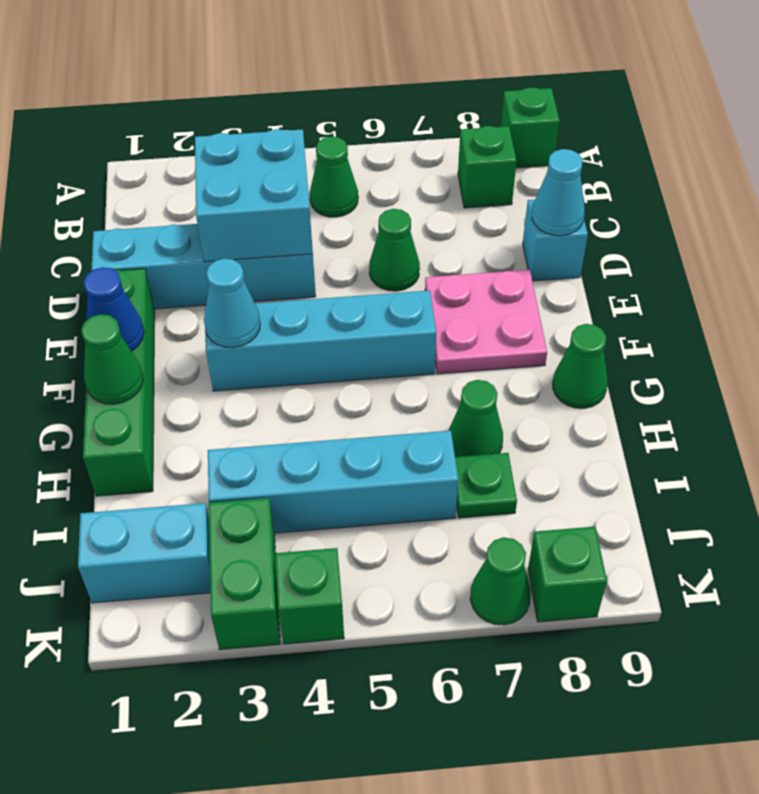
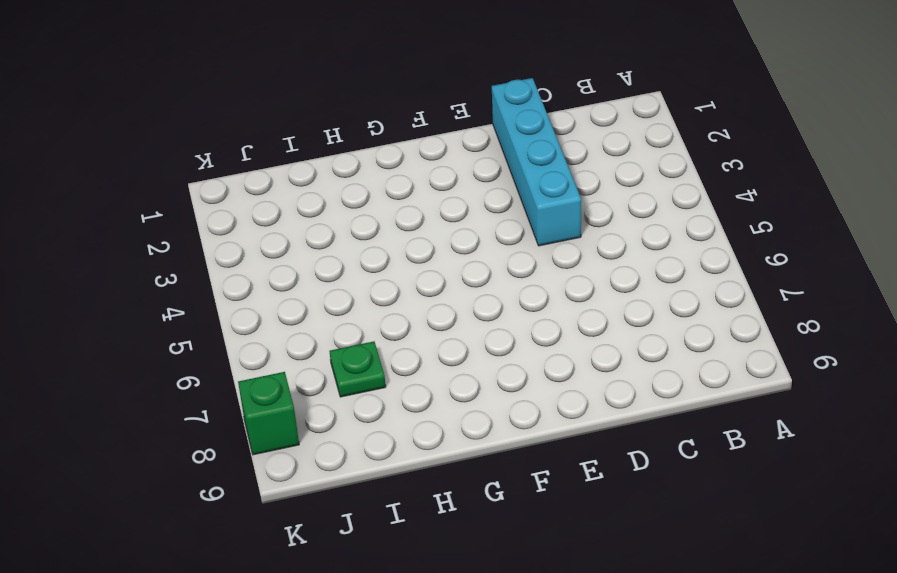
none -> green 1x1 brick [501,87,560,168]
none -> green 1x1 cone [310,137,358,217]
none -> green 1x1 brick [458,126,517,208]

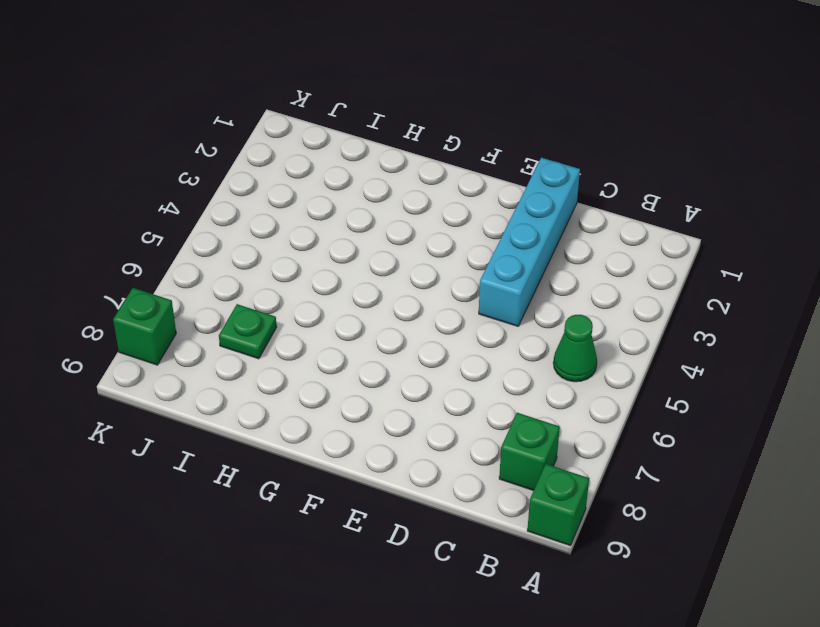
none -> green 1x1 cone [369,209,420,291]
none -> cyan 1x1 brick [523,200,588,281]
none -> green 1x4 brick [83,269,155,496]

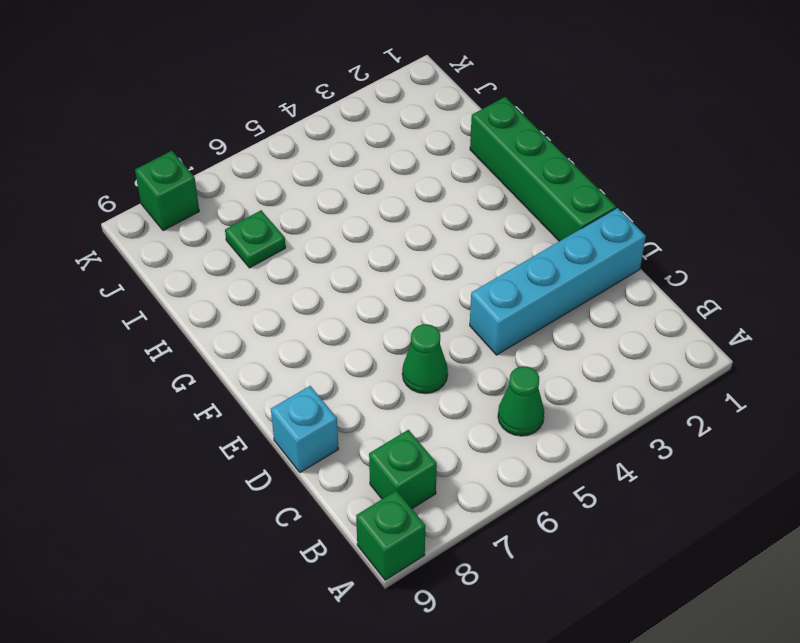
none -> pink 2x2 plate [425,270,547,374]
none -> cyan 1x4 brick [205,290,436,391]
none -> green 1x1 cone [553,324,608,408]

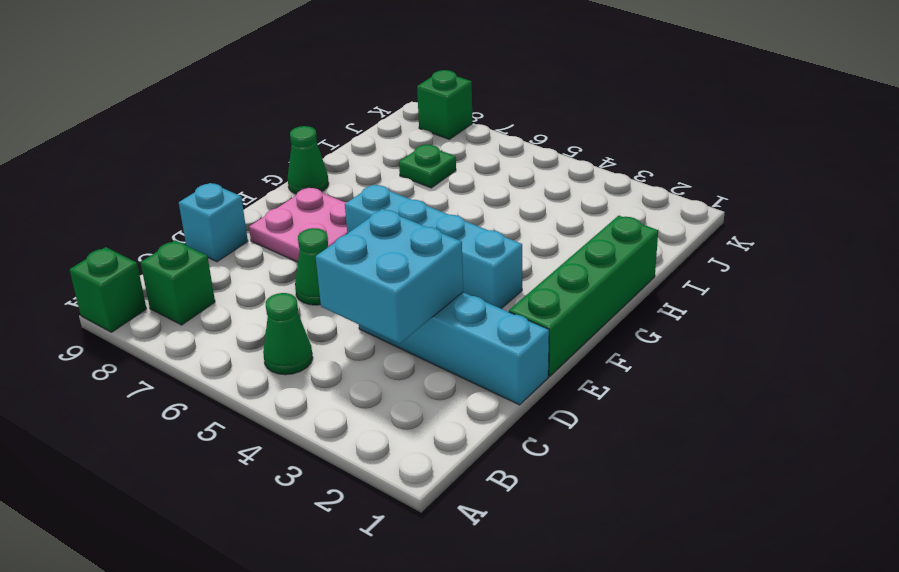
none -> green 1x1 cone [448,380,503,457]
none -> cyan 1x4 brick [208,431,458,533]
none -> cyan 1x2 brick [78,503,210,603]

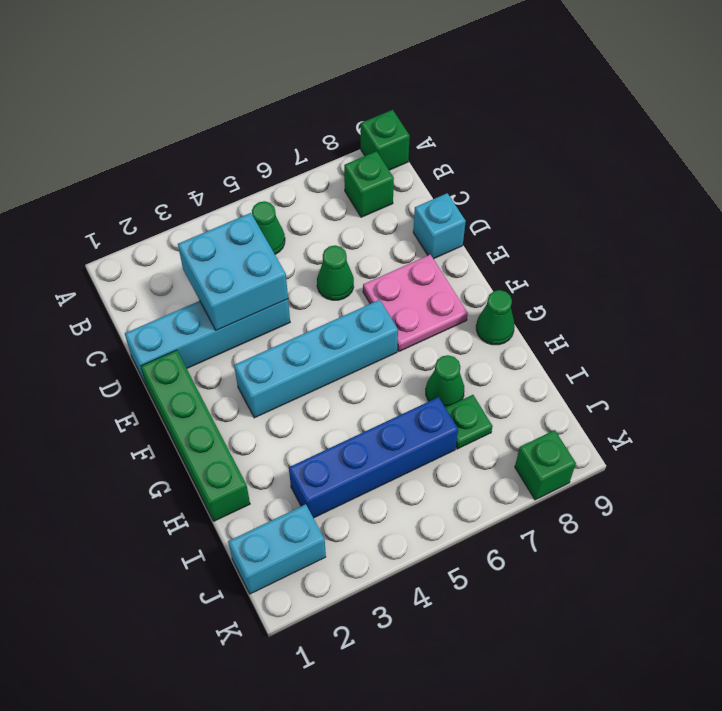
blue 1x4 brick [289,397,458,518] -> cyan 1x4 brick [208,431,458,533]
none -> green 1x2 brick [209,498,280,650]
none -> green 1x1 brick [275,548,344,644]
none -> green 1x1 cone [470,537,531,625]

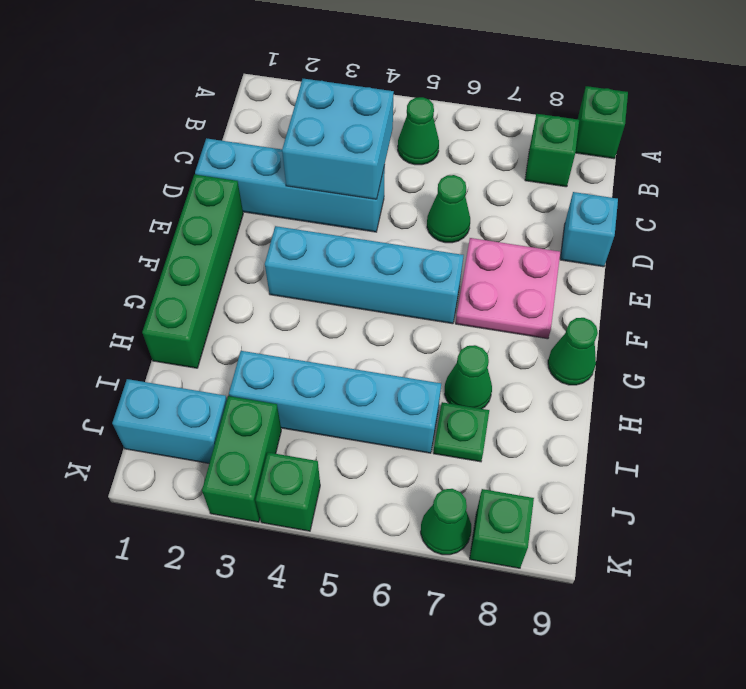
none -> cyan 1x1 cone [532,149,585,236]
none -> blue 1x1 cone [84,267,144,351]
none -> cyan 1x1 cone [204,258,260,348]

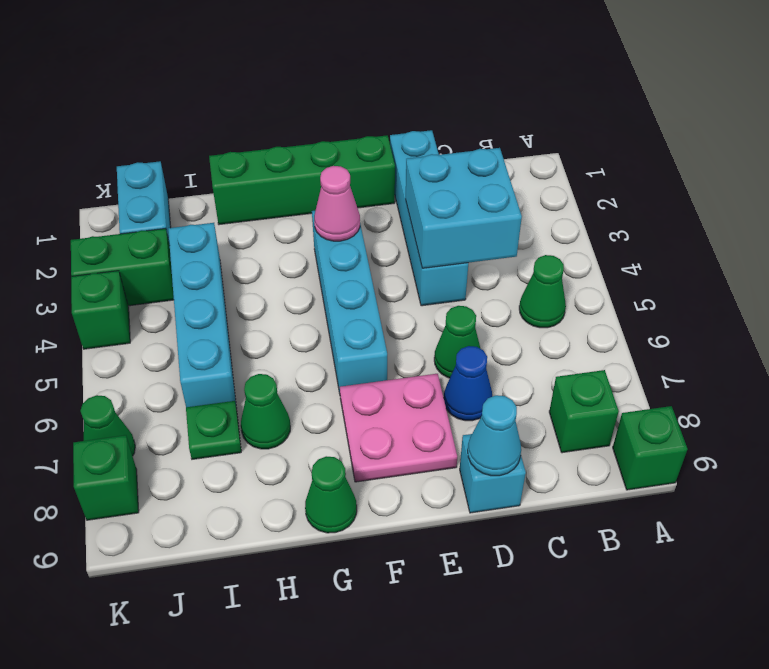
blue 1x1 cone [444,346,492,421] -> blue 1x1 cone moved to [84,267,144,351]
pink 1x1 cone [314,166,360,241] -> cyan 1x1 cone [204,258,260,348]
none -> green 1x1 cone [81,314,143,404]

